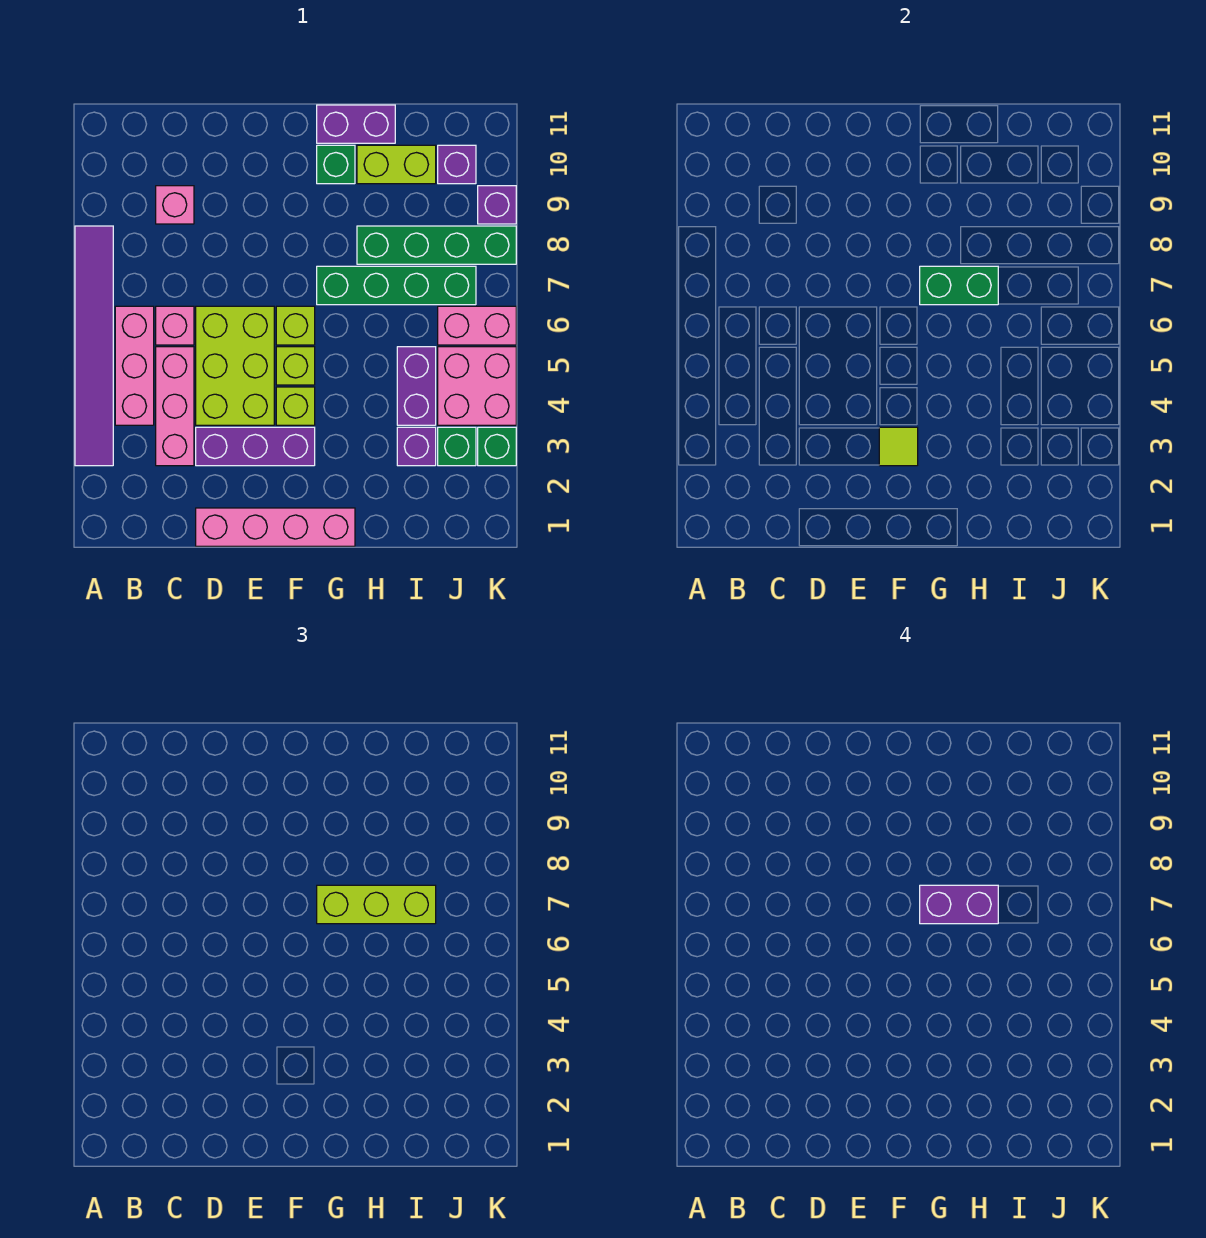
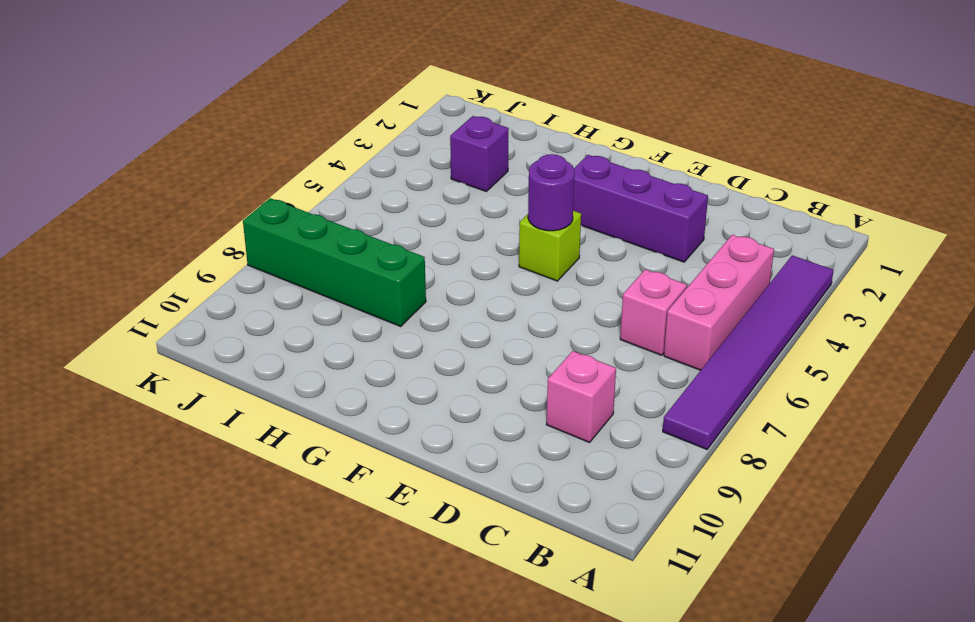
purple 1x1 round brick [528,154,575,231] -> none
none -> pink 1x3 brick [156,347,194,466]
none -> pink 1x4 brick [196,508,355,546]
none -> lime 2x3 brick [196,306,274,425]

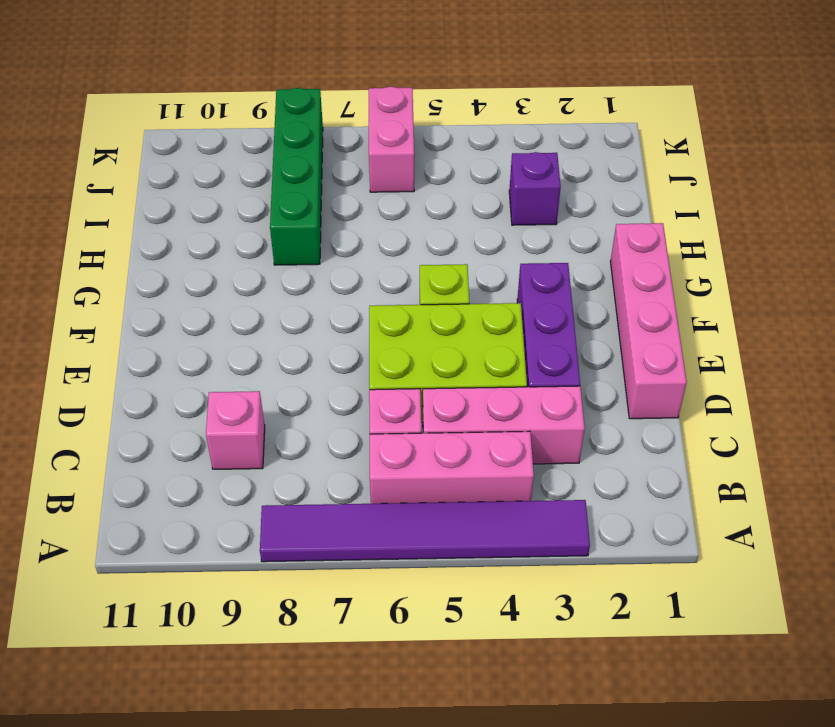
none -> lime 1x1 brick [276,387,315,425]
none -> lime 1x1 brick [276,306,315,345]
none -> green 1x4 brick [317,266,476,305]

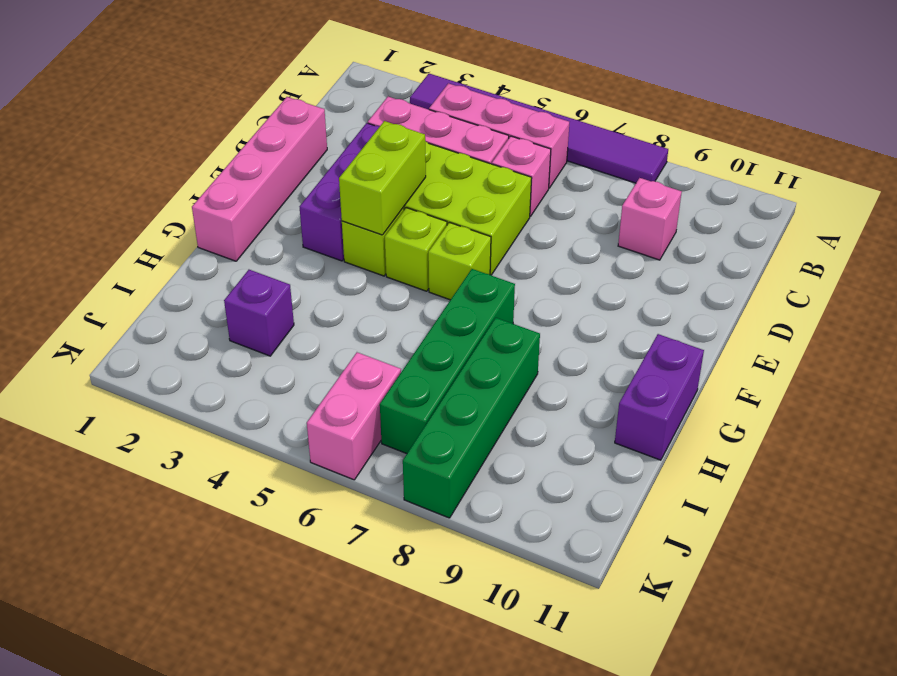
lime 1x2 brick [339,121,426,235] -> lime 1x2 brick moved to [357,145,436,184]
none -> green 1x1 brick [317,145,355,184]
none -> purple 1x2 brick [397,347,436,425]
none -> green 1x1 brick [438,427,476,466]

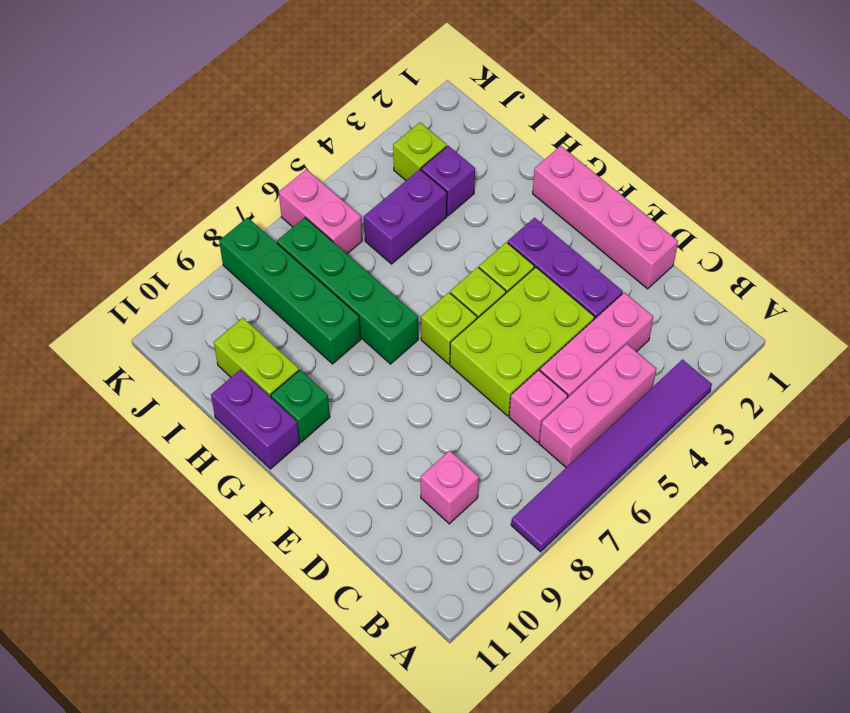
lime 1x1 brick [393,123,447,180] -> green 1x1 brick [438,427,476,466]
none -> pink 2x2 brick [438,347,516,425]
none -> purple 1x1 brick [438,145,476,184]
none -> green 1x1 brick [478,427,516,466]

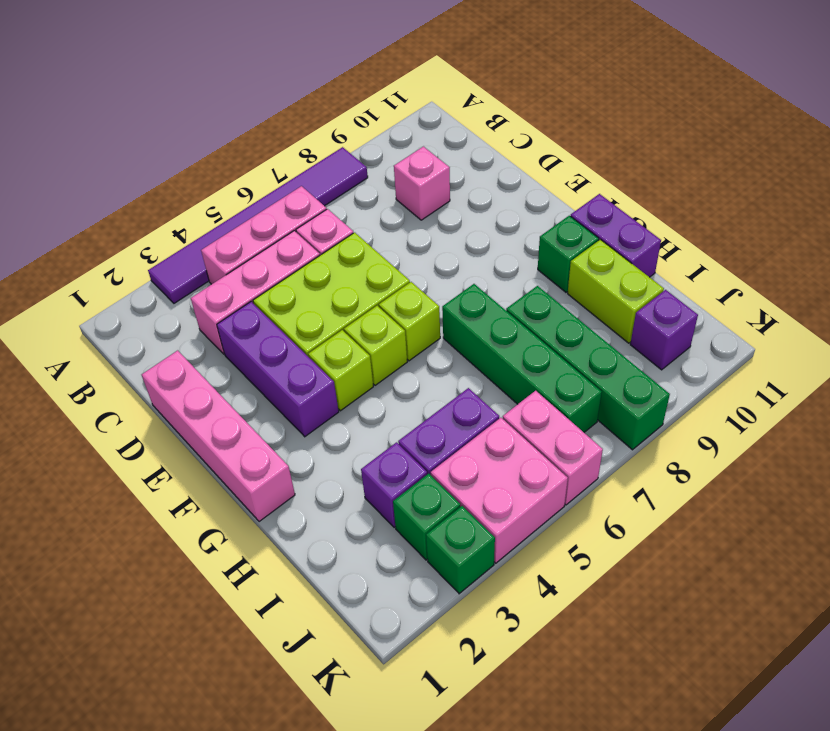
none -> purple 1x1 brick [478,186,516,224]
none -> lime 1x1 tile [879,427,918,466]
none -> green 1x2 brick [920,266,998,305]

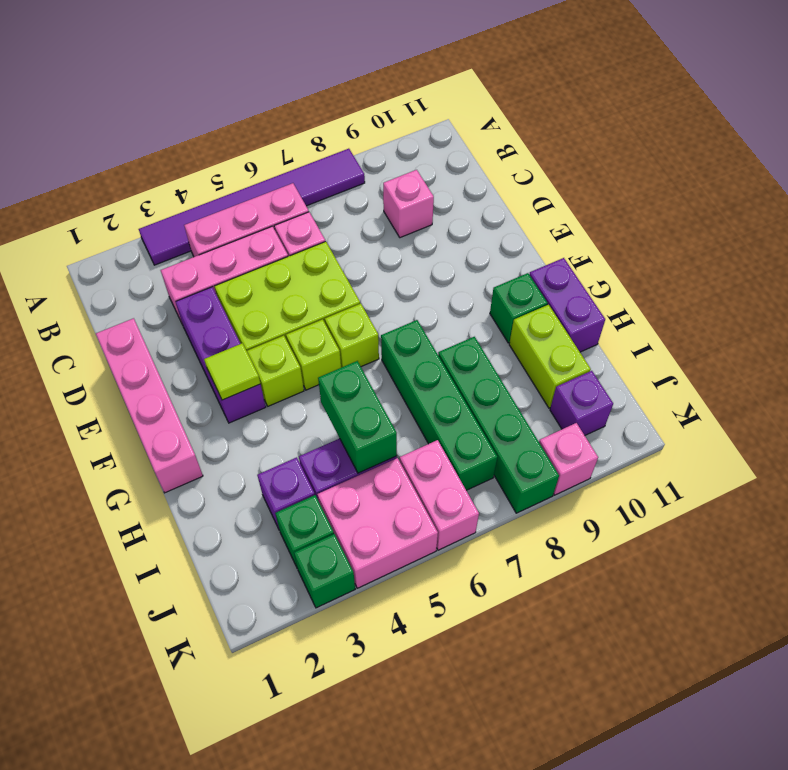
green 1x2 brick [318,361,397,473] -> green 1x2 brick moved to [920,266,998,305]
pink 1x1 brick [539,423,598,495] -> purple 1x1 brick [478,186,516,224]
none -> lime 1x3 brick [317,885,436,924]
none -> purple 1x2 brick [920,885,998,924]

